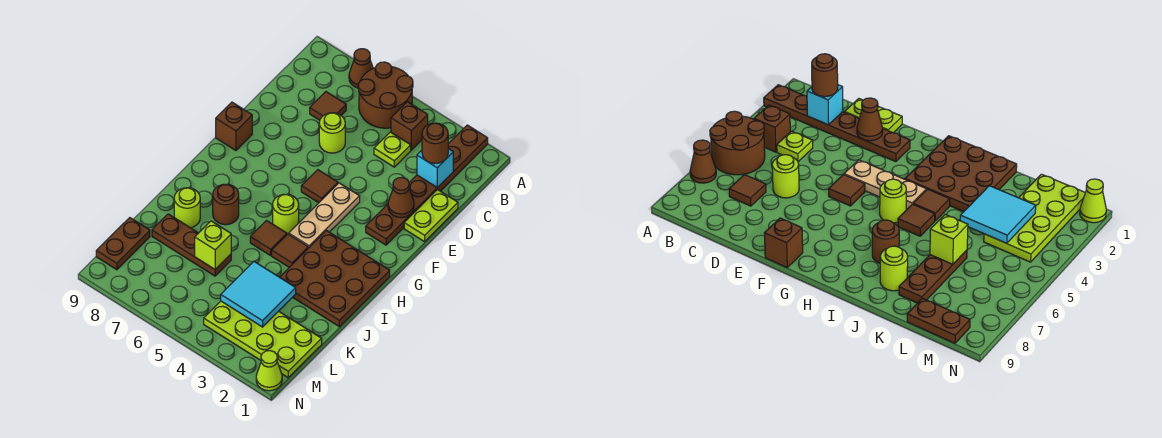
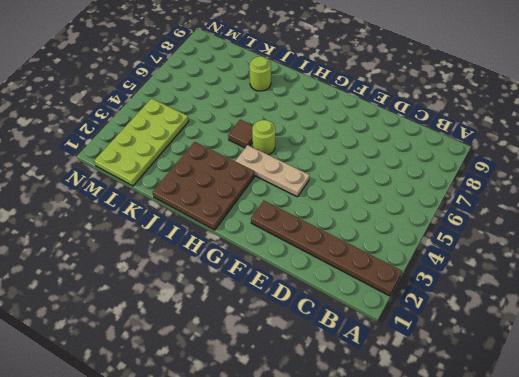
none -> brown 2x2 round brick [358,62,413,128]
none -> brown 1x1 cone [349,49,373,88]
none -> brown 1x1 brick [391,102,428,150]

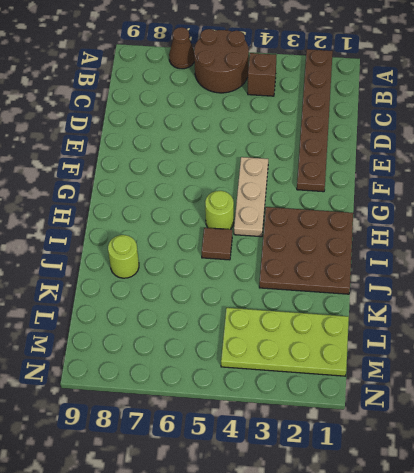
none -> lime 1x1 plate [374,132,411,167]
none -> brown 1x1 tile [310,92,346,120]
none -> lime 1x2 plate [404,190,458,242]

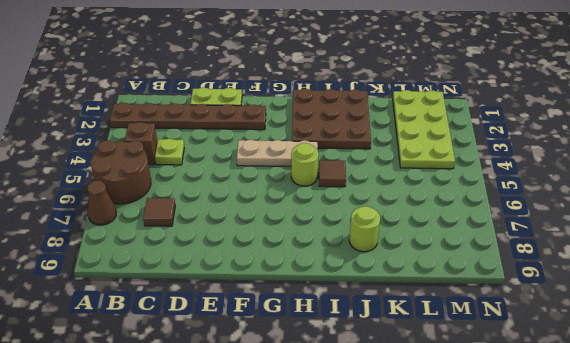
none -> lime 1x1 round brick [319,113,345,153]
none -> brown 1x1 tile [301,170,338,203]
none -> brown 1x1 brick [216,102,252,150]

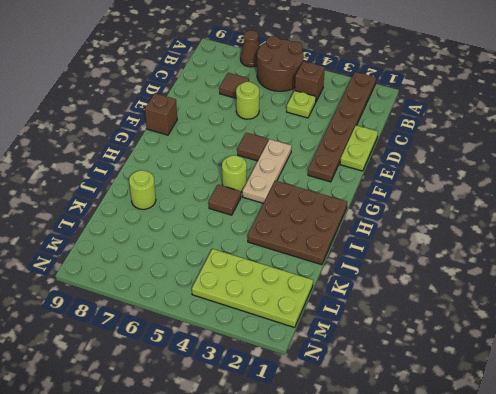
none -> brown 1x1 tile [272,234,308,267]
none -> brown 1x1 round brick [213,184,239,225]
none -> brown 1x3 plate [152,214,231,276]

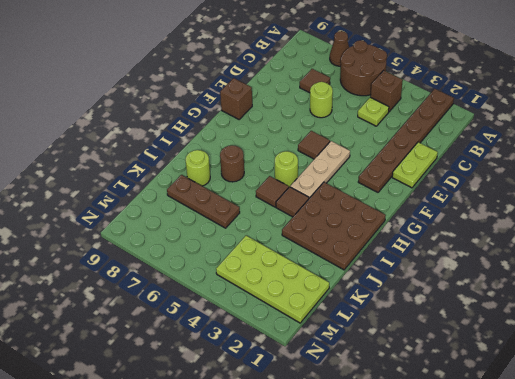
none -> brown 1x2 plate [96,218,150,270]
none -> lime 1x1 cone [256,351,282,391]
none -> cyan 1x1 brick [417,149,453,188]

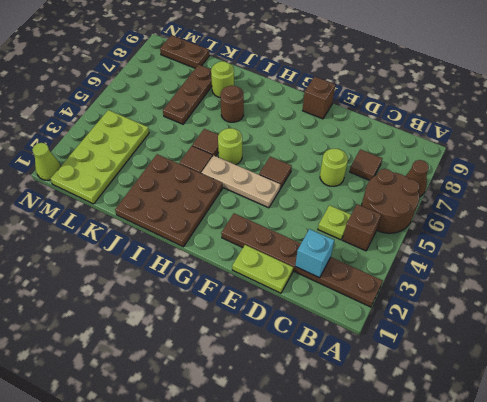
none -> brown 1x1 cone [388,177,414,218]
none -> cyan 2x2 tile [221,262,296,327]
none -> lime 1x1 brick [195,221,231,269]

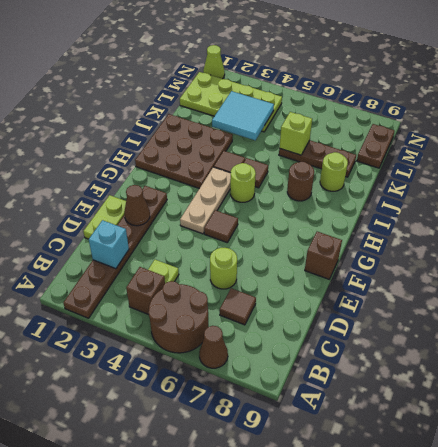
none -> brown 1x1 round brick [422,123,448,164]

